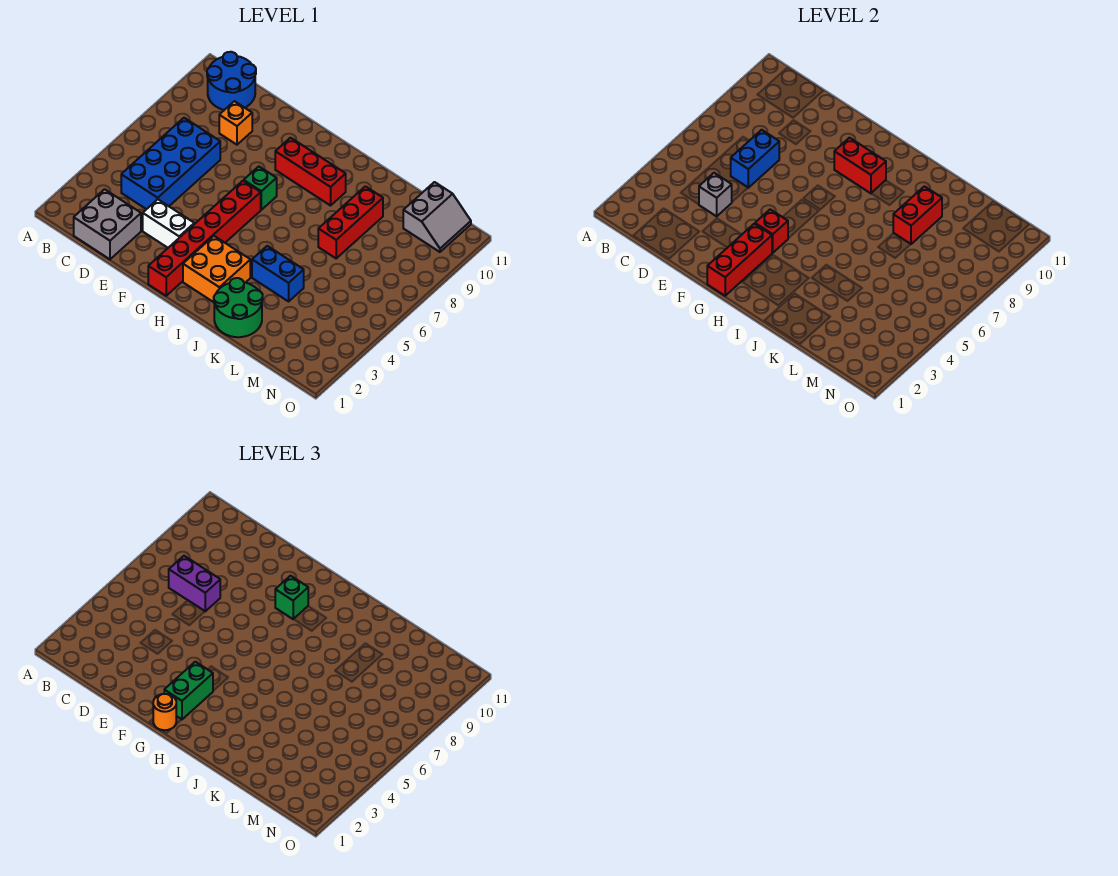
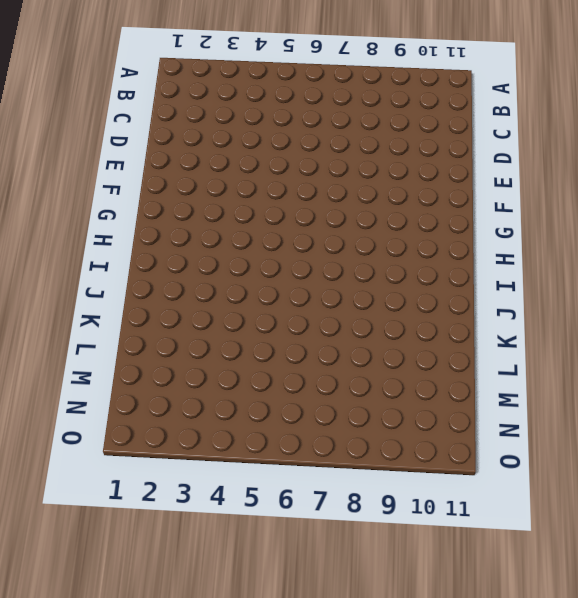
none -> blue 2x2 round brick [207,52,256,110]
none -> grey 2x2 brick [74,189,141,259]
none -> blue 2x4 brick [121,118,220,209]

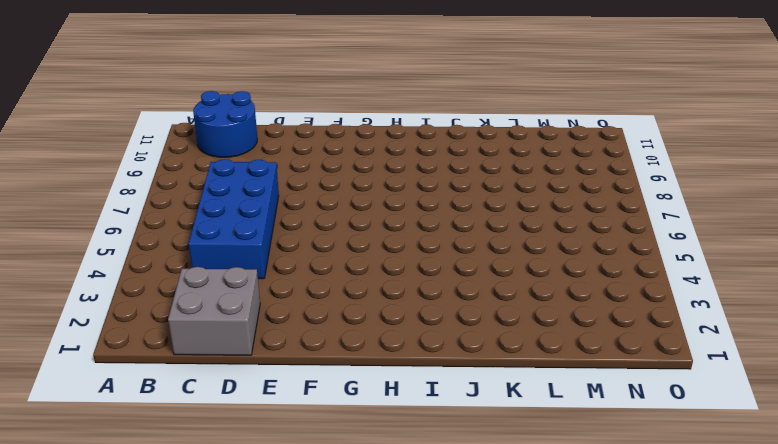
none -> orange 1x1 brick [219,101,252,145]
none -> white 1x2 brick [143,199,194,248]
none -> red 1x6 brick [148,181,261,296]

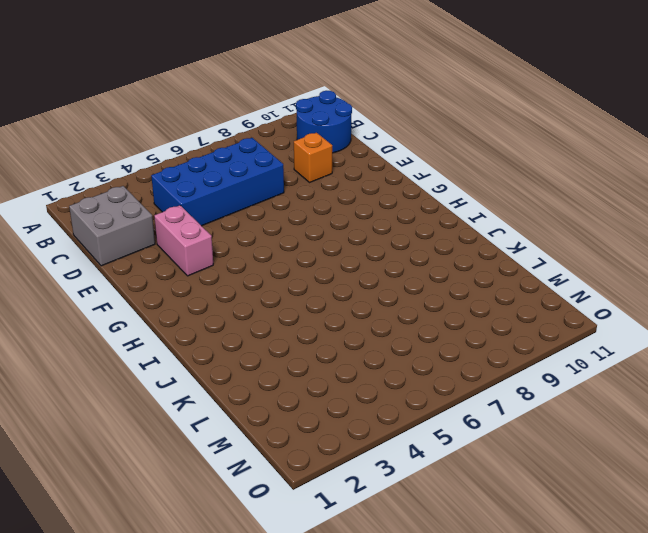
pink 1x2 brick [154,205,213,276] -> white 1x2 brick [143,199,194,248]
none -> red 1x6 brick [148,181,261,296]
none -> green 1x1 brick [244,166,277,210]
none -> red 1x3 brick [275,138,346,206]

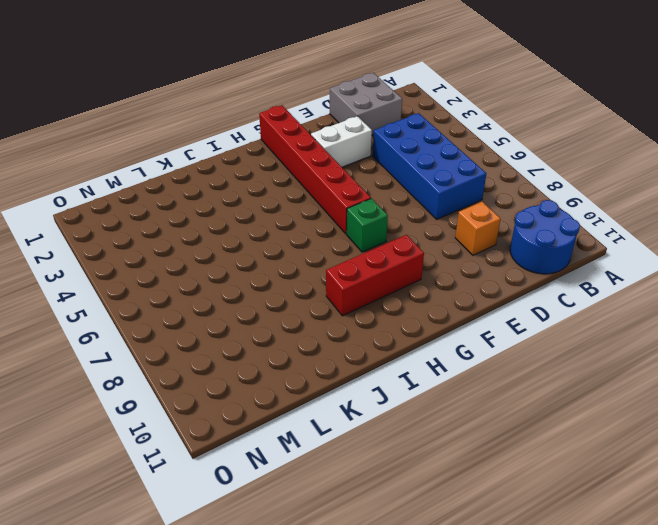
none -> orange 2x2 brick [183,236,250,302]
none -> green 2x2 round brick [214,278,263,337]
none -> blue 1x2 brick [252,246,304,301]

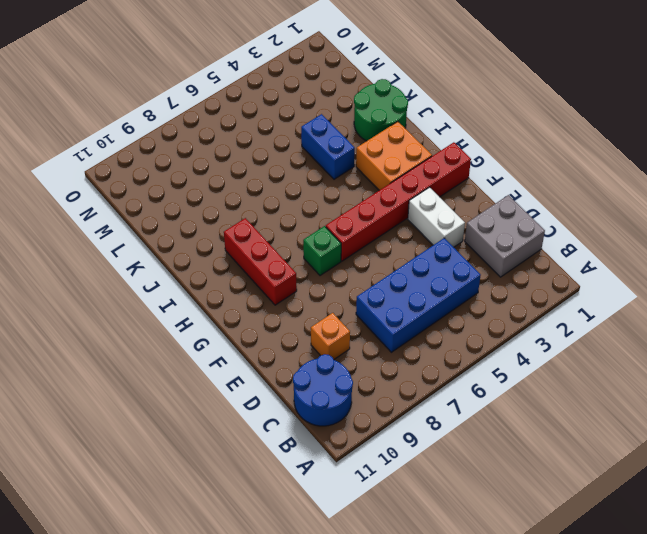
none -> red 1x3 brick [318,186,383,258]
none -> grey 2x2 slope [403,182,471,252]
none -> grey 1x1 brick [699,173,732,216]

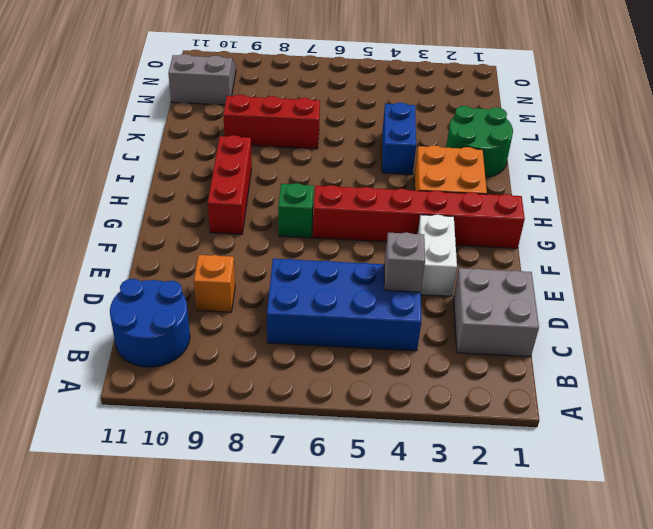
none -> blue 1x2 brick [731,130,779,188]
none -> red 1x3 brick [707,224,772,296]
none -> red 1x1 brick [755,209,788,253]

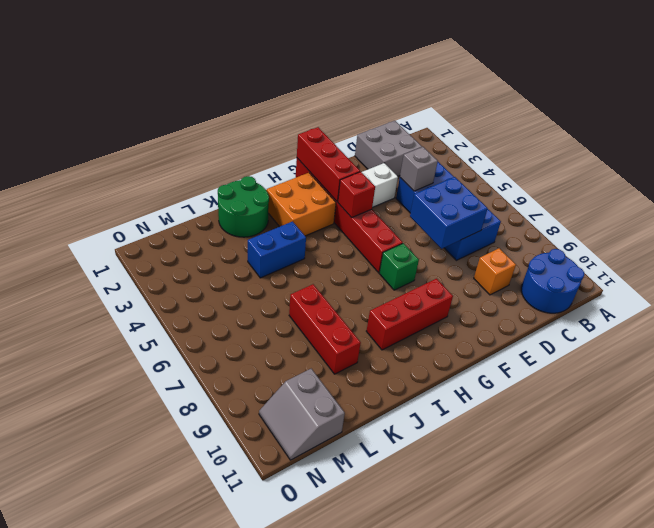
blue 2x2 brick [410,177,488,249] -> blue 1x2 brick [731,130,779,188]
none -> red 1x2 brick [834,138,886,193]
none -> red 1x2 brick [893,186,942,244]
none -> purple 1x2 brick [169,556,220,611]

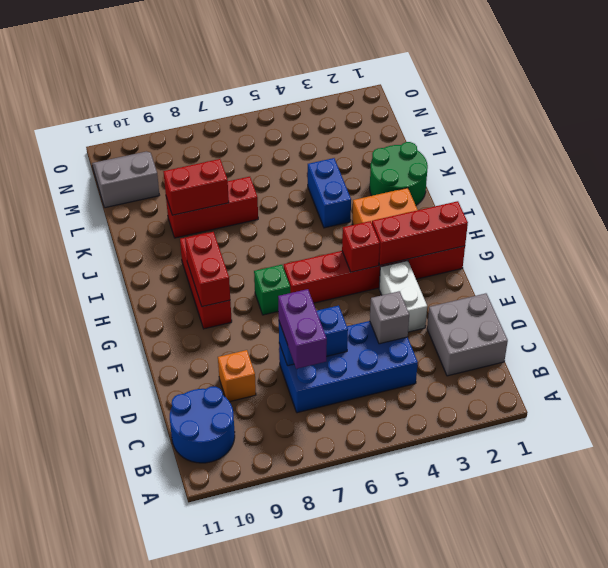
none -> orange 1x1 round brick [153,694,176,730]
none -> green 1x2 brick [164,662,213,719]
none -> green 1x1 brick [275,576,308,619]

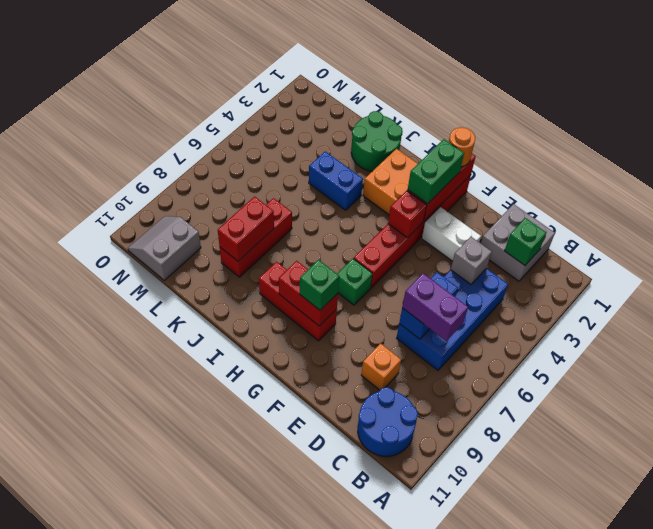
green 1x1 brick [505,218,546,265] -> none

